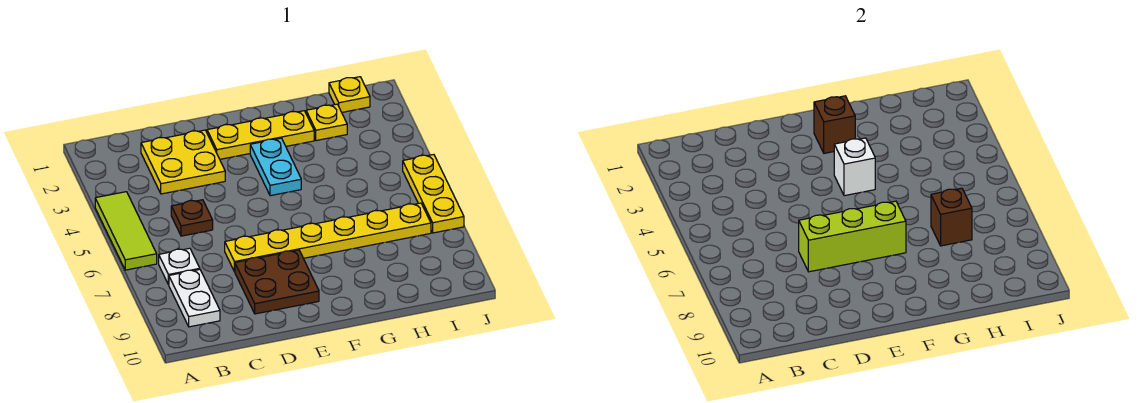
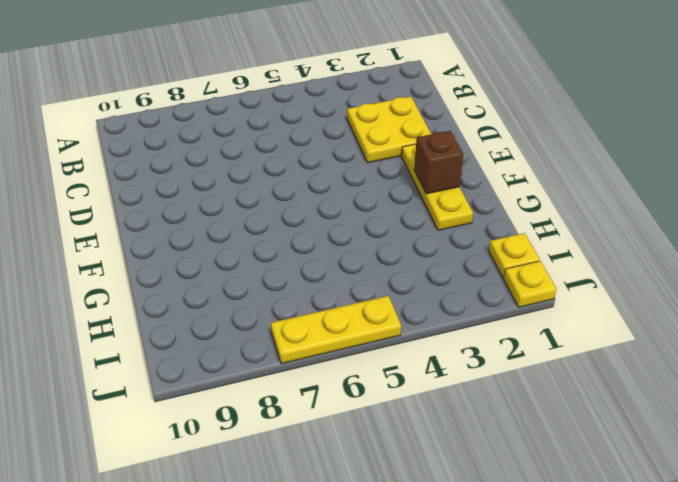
yellow 1x1 plate [504,261,556,307] -> yellow 1x1 plate moved to [306,104,347,141]
none -> lime 1x3 tile [95,192,157,270]
none -> white 1x1 plate [159,248,200,285]
none -> white 1x2 plate [169,270,220,327]

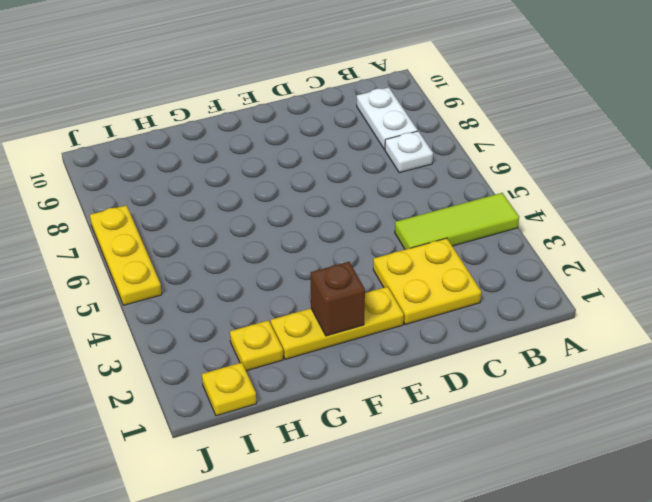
lime 1x3 tile [395,193,519,250] -> lime 1x3 tile turned to [95,192,157,270]
none -> brown 1x1 plate [171,200,213,236]
none -> yellow 1x6 plate [225,203,431,272]
none -> brown 2x2 plate [235,250,319,314]

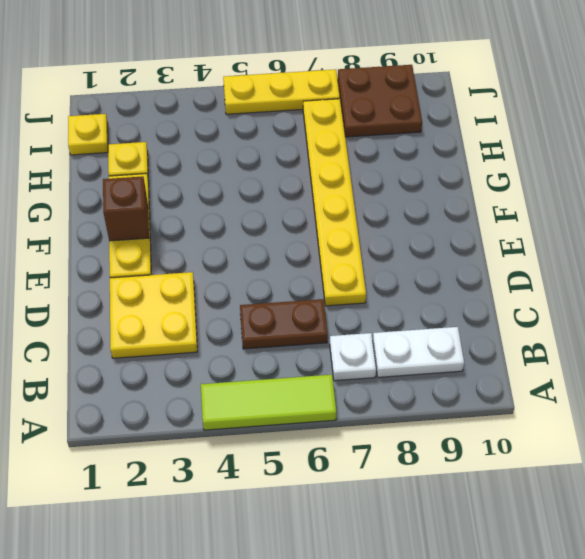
brown 1x2 plate [240,299,328,349] -> brown 1x1 plate [171,200,213,236]
brown 2x2 plate [337,65,422,137] -> brown 2x2 plate moved to [235,250,319,314]
none -> cyan 1x2 plate [250,138,301,196]
none -> lime 1x3 brick [799,201,906,272]
none -> white 1x1 brick [834,138,875,196]

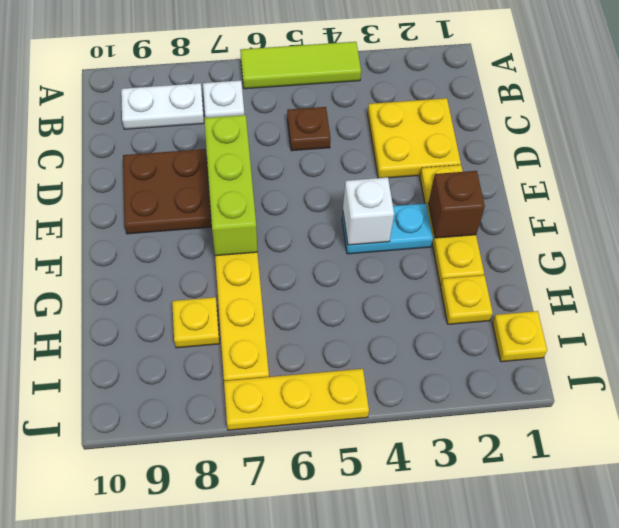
yellow 1x1 plate [172,297,219,348] -> none
none -> brown 1x1 brick [931,188,972,246]

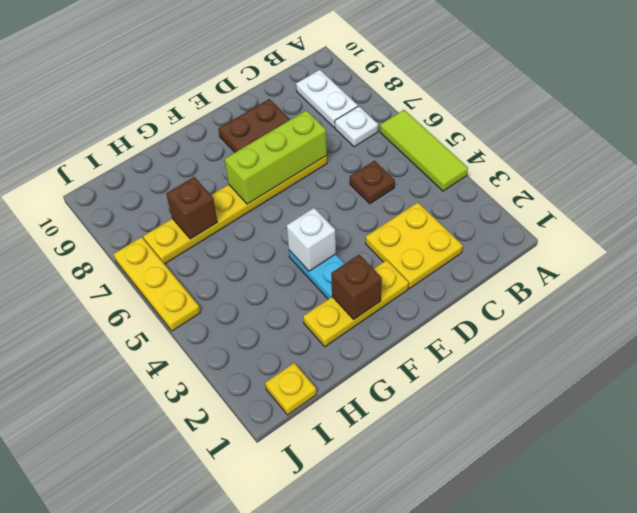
none -> yellow 1x1 plate [306,104,347,141]

